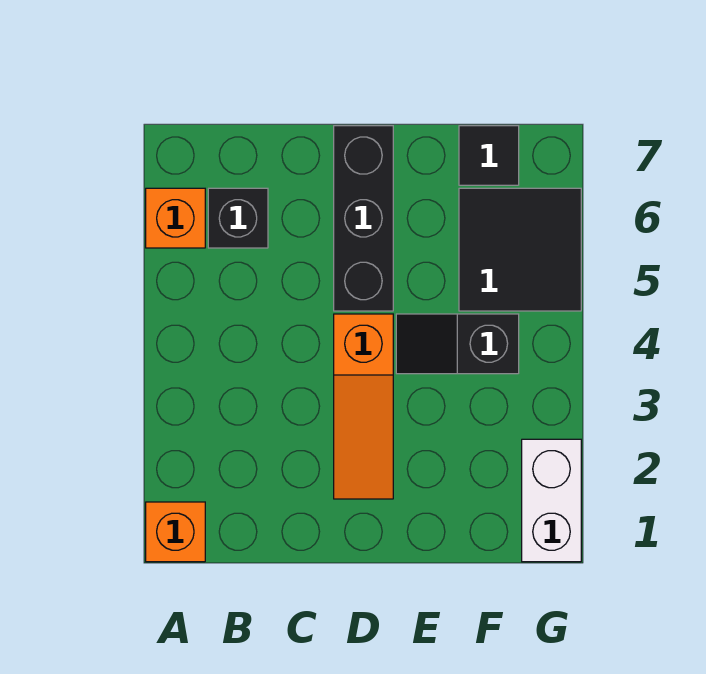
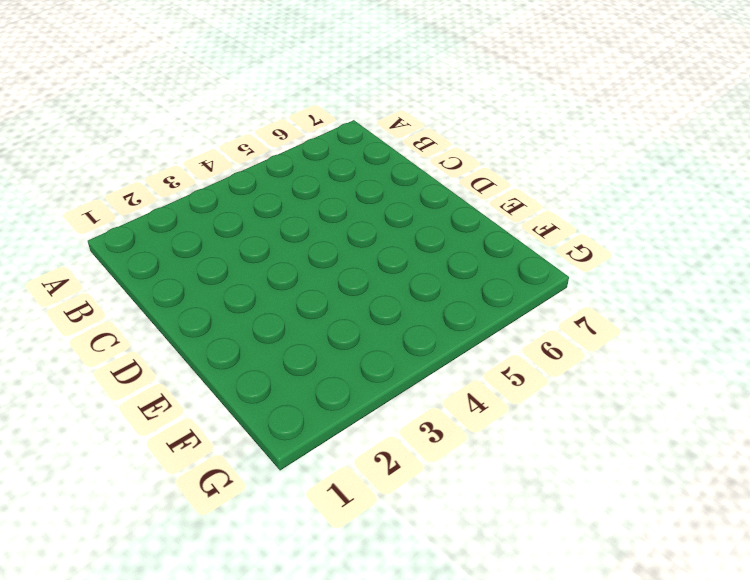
none -> orange 1x1 brick [146,502,205,562]
none -> orange 1x1 brick [146,188,205,248]

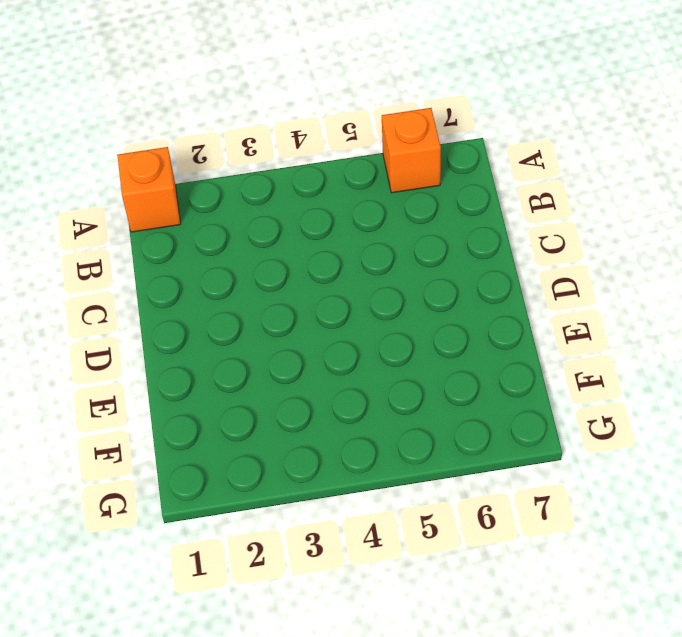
none -> black 1x1 brick [208,188,268,248]
none -> orange 1x3 slope [334,314,393,499]

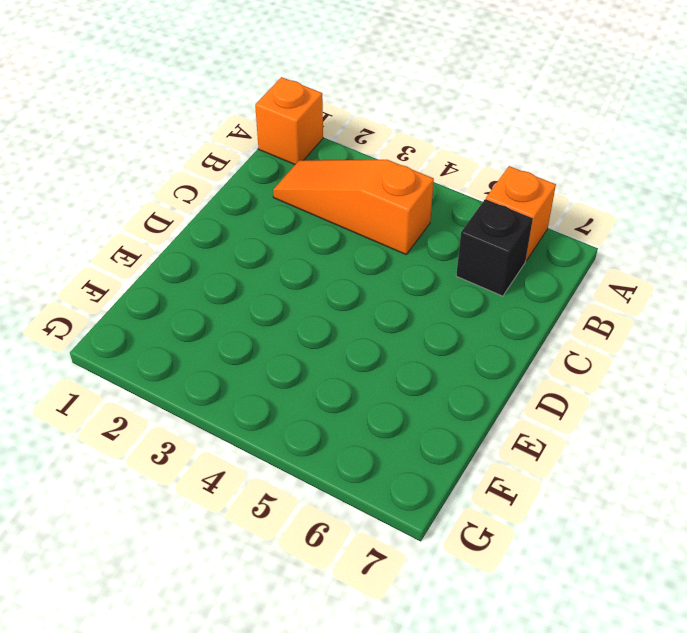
orange 1x3 slope [273,160,434,254] -> orange 1x3 slope moved to [334,314,393,499]
none -> black 1x3 brick [334,126,393,311]
none -> black 1x2 slope [396,314,519,374]

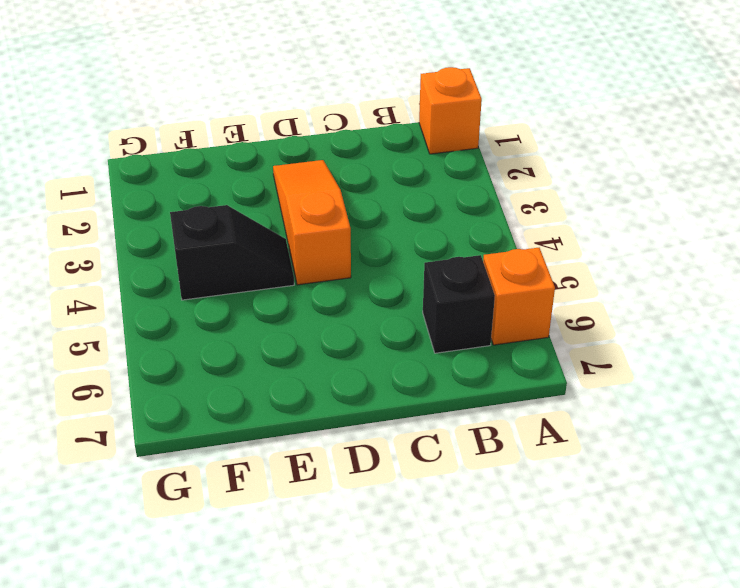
none -> black 1x3 brick [334,126,393,311]
none -> black 2x2 tile [459,188,581,311]

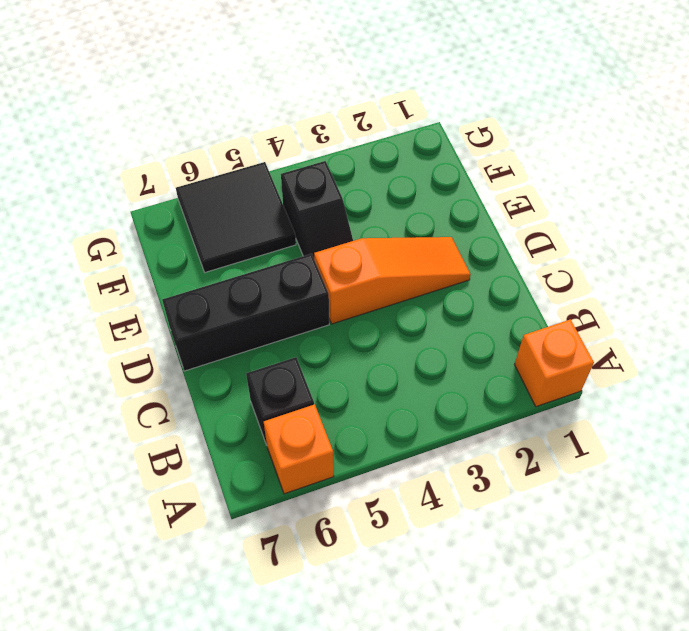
none -> black 1x1 tile [459,126,519,185]
none -> white 1x2 brick [522,439,581,562]

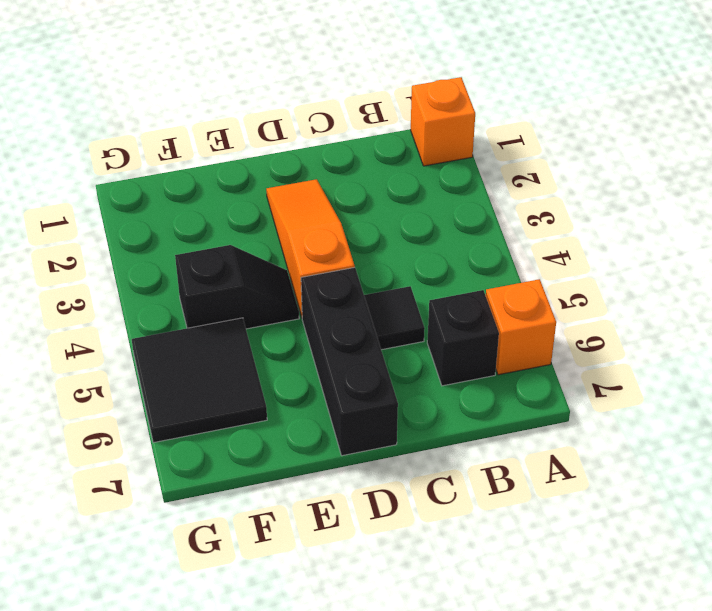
black 1x1 tile [364,286,425,350] -> black 1x1 tile moved to [459,126,519,185]
none -> white 1x2 brick [522,439,581,562]

